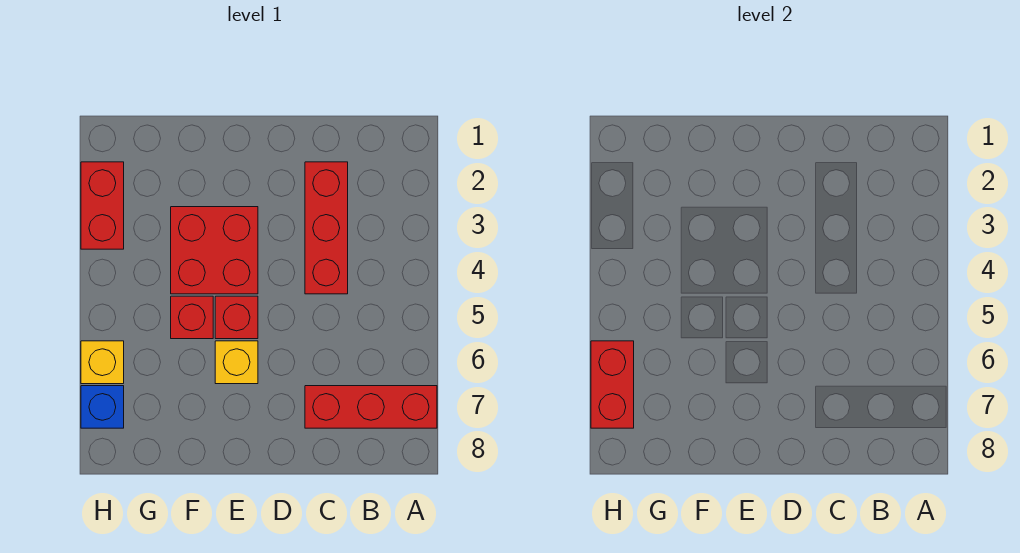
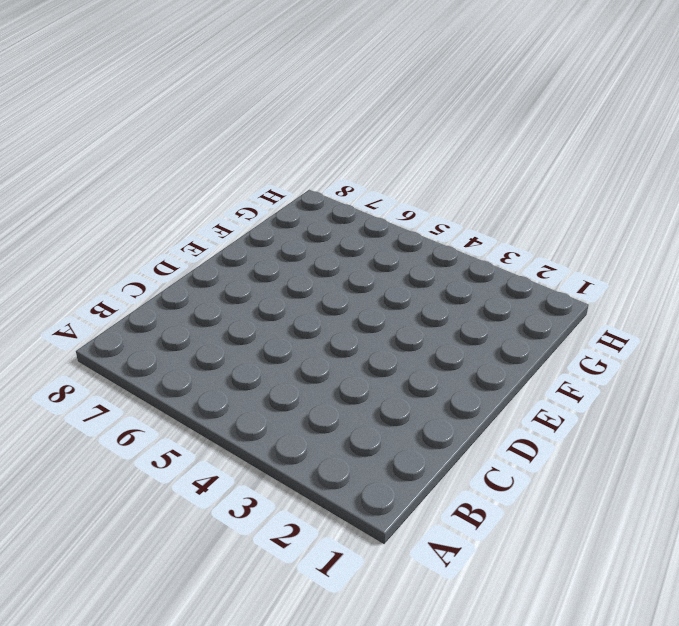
none -> red 1x3 brick [305,386,437,428]
none -> red 1x3 brick [305,162,348,294]

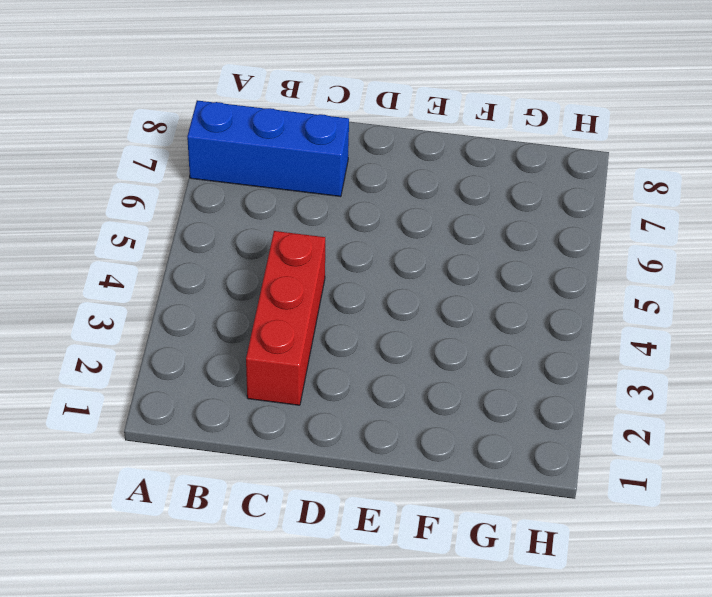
blue 1x3 brick [187,100,349,197] -> red 1x3 brick [305,386,437,428]
none -> red 2x2 brick [171,207,258,294]
none -> red 1x1 brick [215,296,258,339]

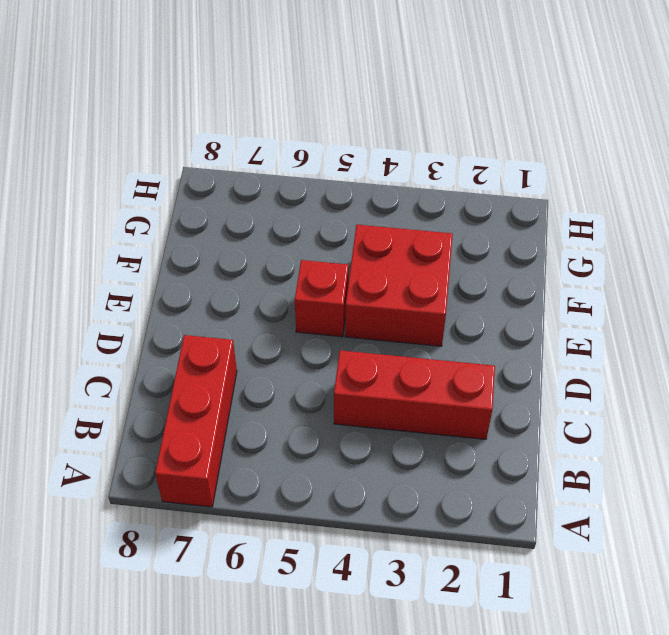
none -> yellow 1x1 brick [215,341,258,384]
none -> red 1x1 brick [171,296,213,339]

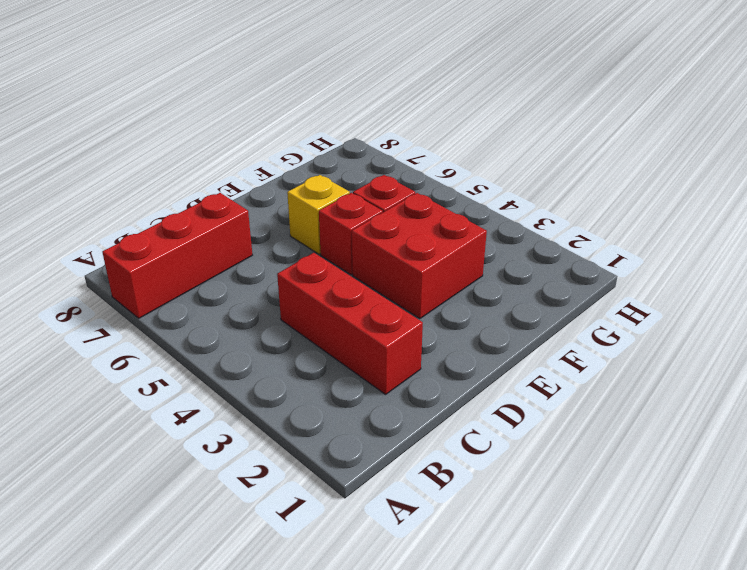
none -> red 1x2 brick [81,162,124,249]
none -> yellow 1x1 brick [81,341,124,384]

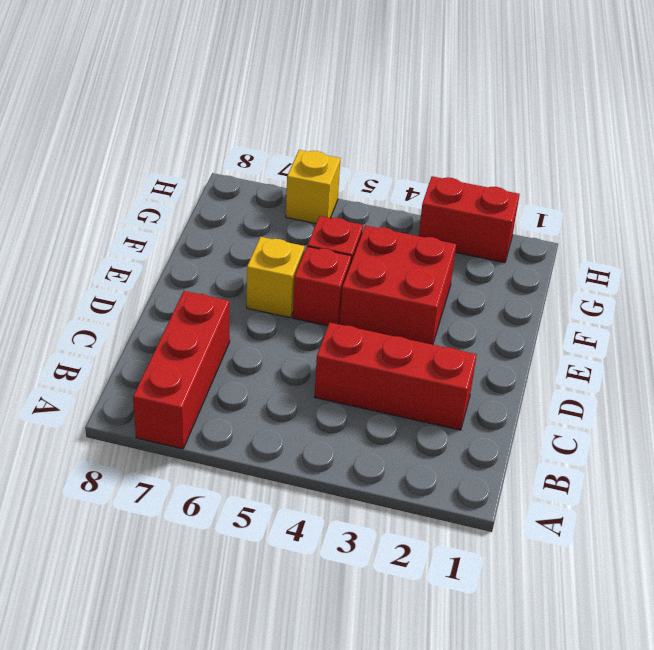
none -> blue 1x1 brick [81,386,124,428]
none -> red 1x2 brick [591,341,634,428]

